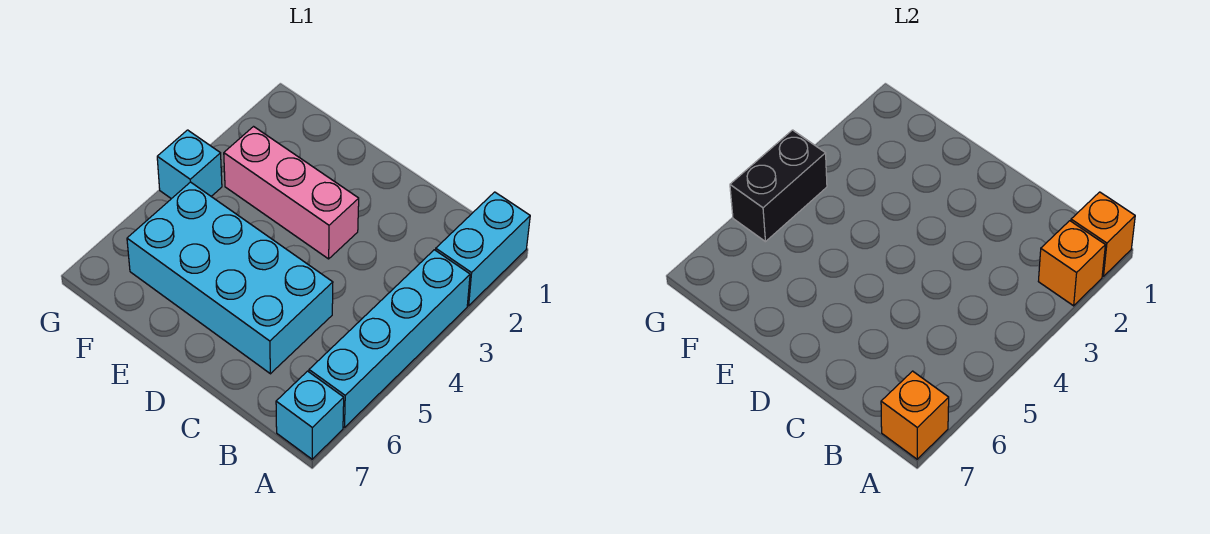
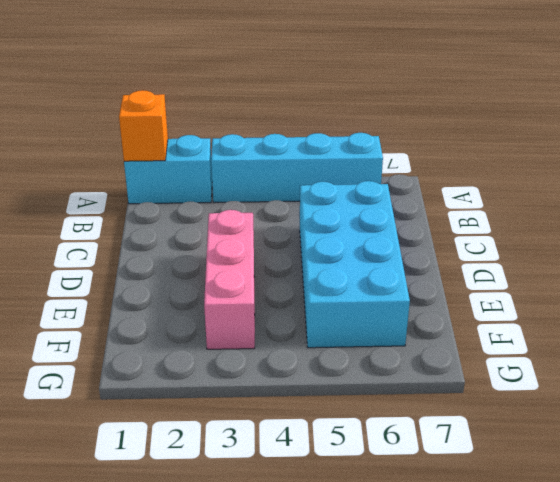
none -> cyan 1x1 brick [276,371,344,459]
none -> cyan 1x1 brick [157,130,222,199]

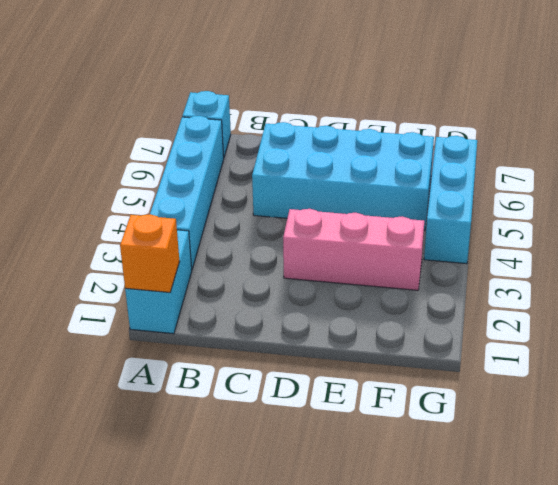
cyan 1x3 brick [424,136,477,264] -> cyan 1x1 brick [157,130,222,199]
none -> orange 1x1 brick [1038,221,1105,306]
none -> orange 1x1 brick [881,371,949,459]

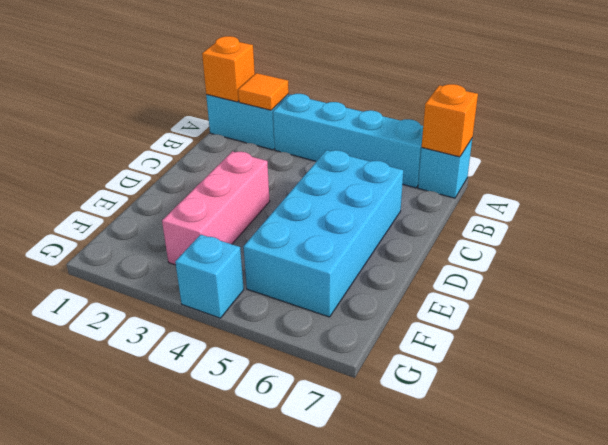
orange 1x1 tile [238,73,289,110] -> orange 1x1 brick [1038,221,1105,306]
none -> black 1x2 brick [730,130,827,242]

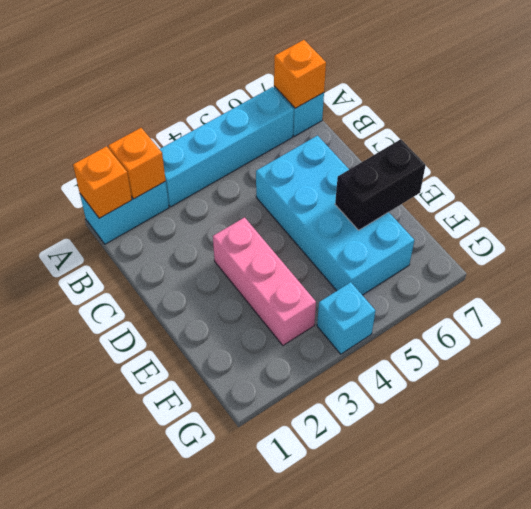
black 1x2 brick [335,139,426,230] -> black 1x2 brick moved to [730,130,827,242]

